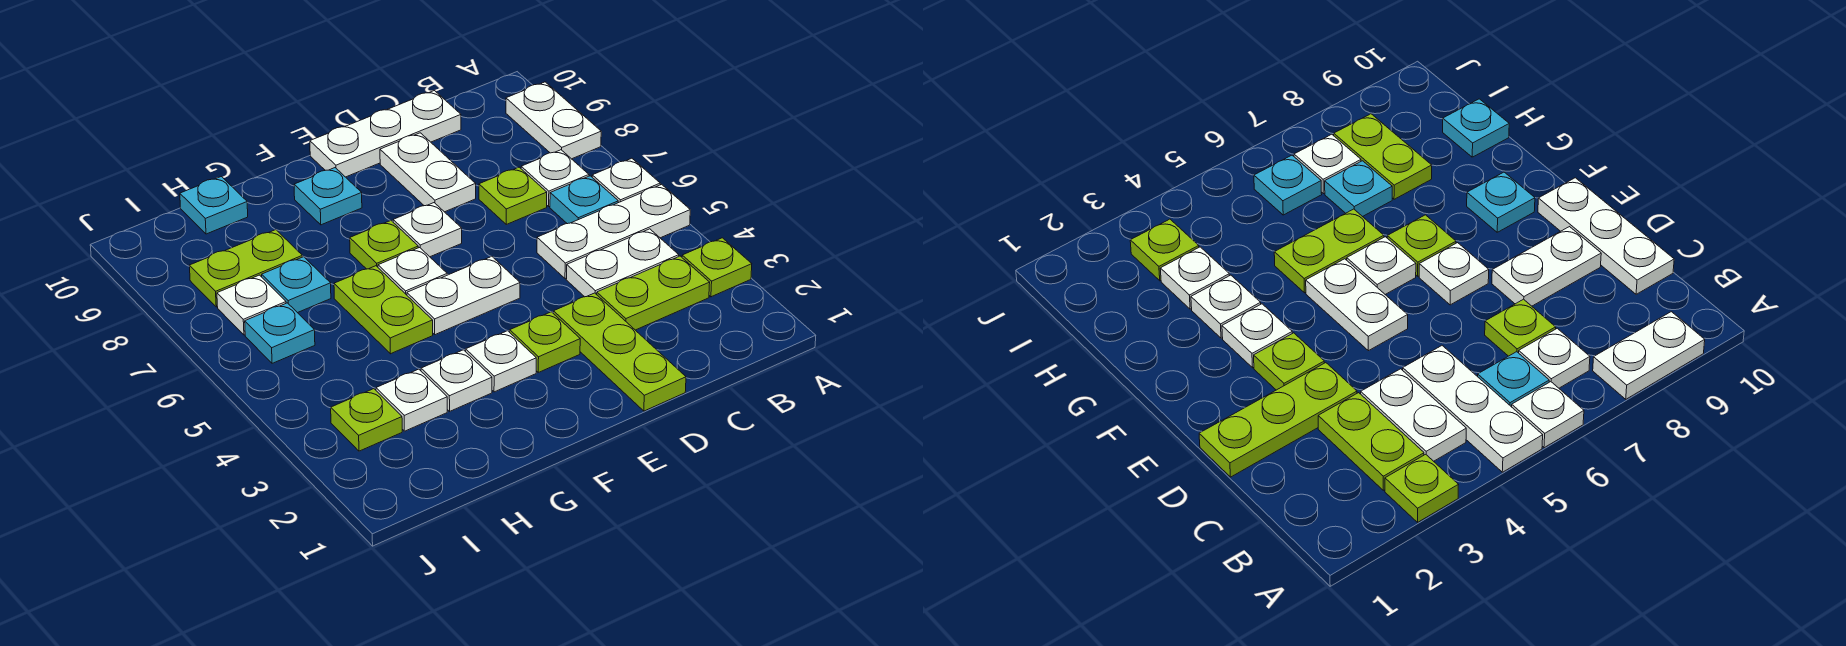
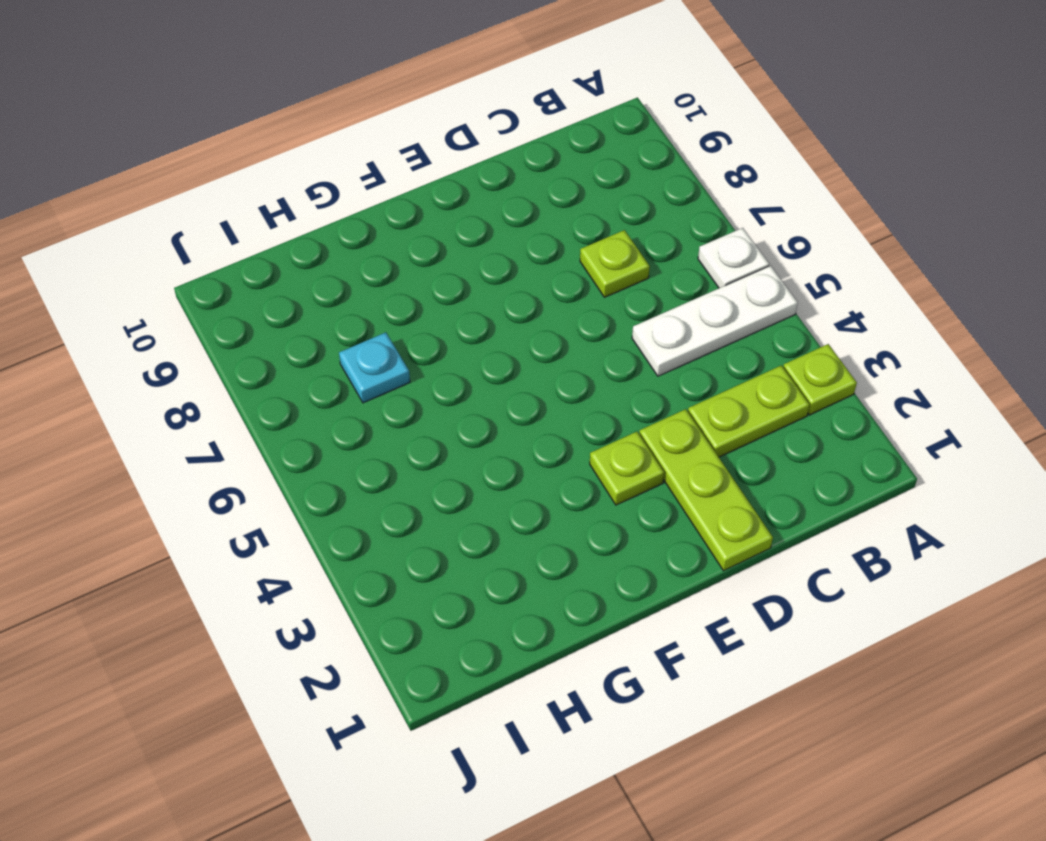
none -> white 1x2 plate [506,82,601,159]
none -> white 1x2 plate [566,229,679,297]
none -> cyan 1x1 plate [550,176,618,224]

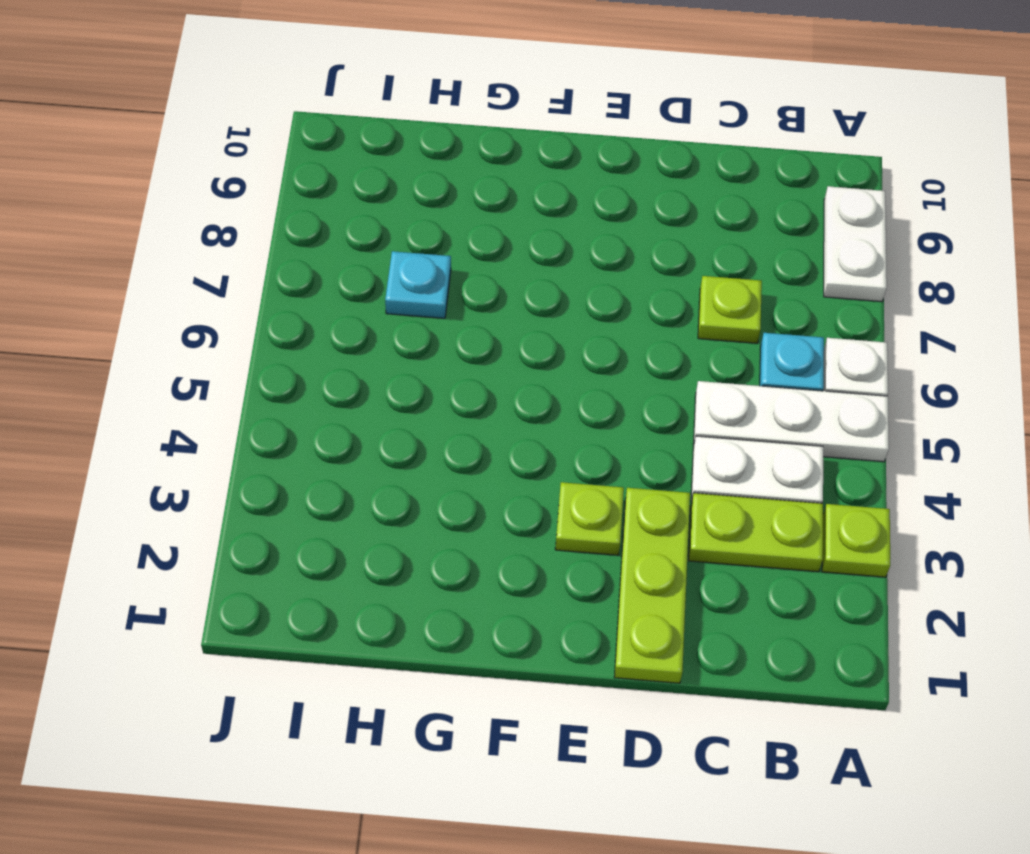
none -> white 1x1 plate [521,150,589,206]
none -> white 1x3 plate [310,91,461,177]
none -> white 1x2 plate [380,133,476,212]

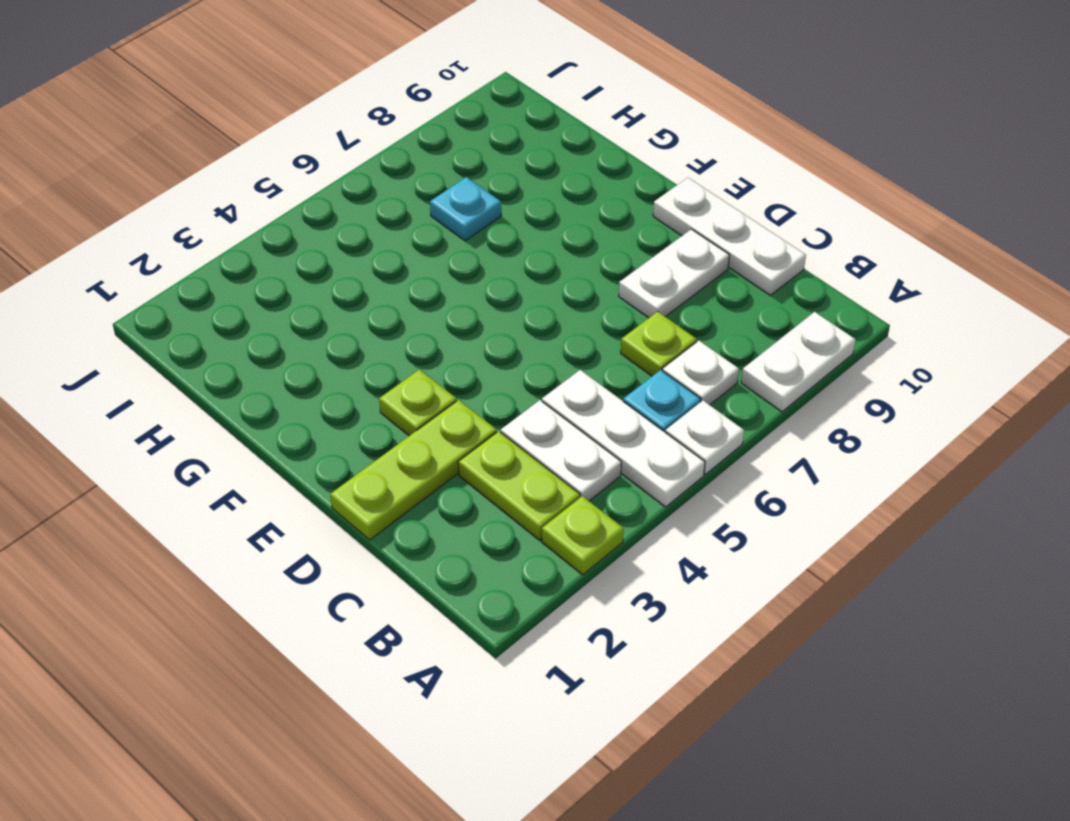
none -> white 1x2 plate [407,257,520,335]
none -> white 1x1 plate [393,203,462,257]
none -> white 1x1 plate [466,331,536,392]

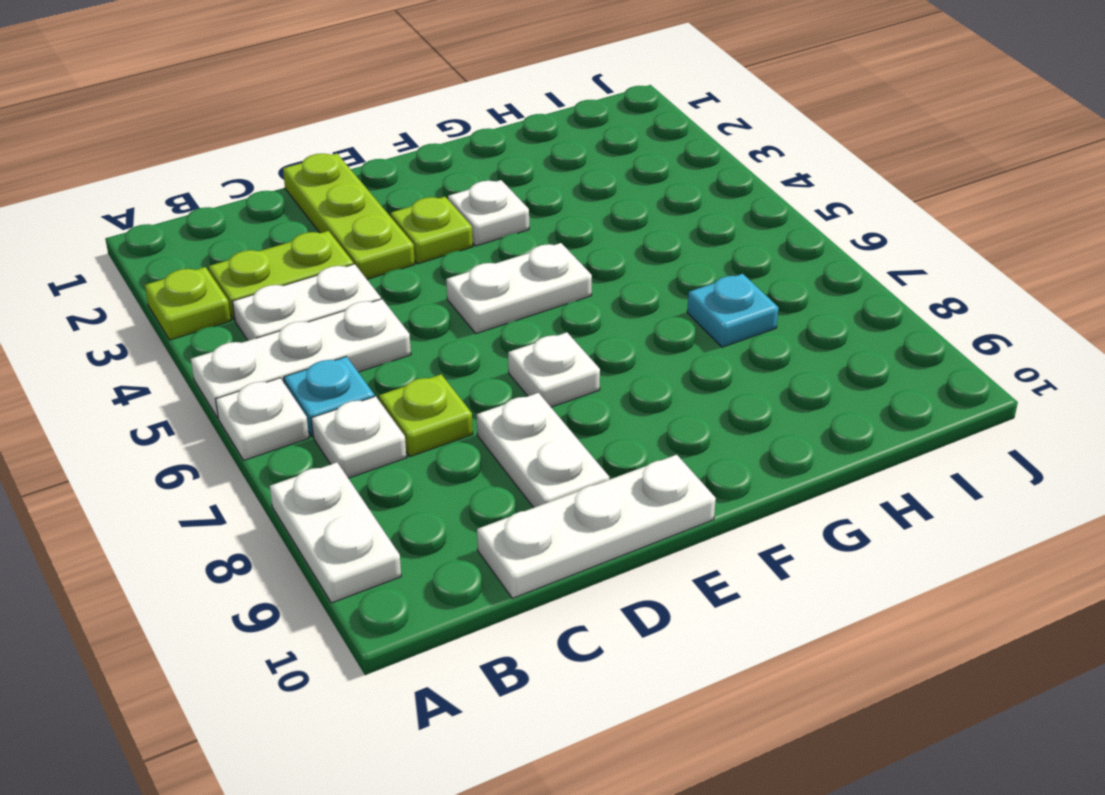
none -> white 1x1 plate [378,248,447,295]
none -> lime 1x1 plate [350,221,418,269]
none -> cyan 1x1 plate [294,168,362,225]

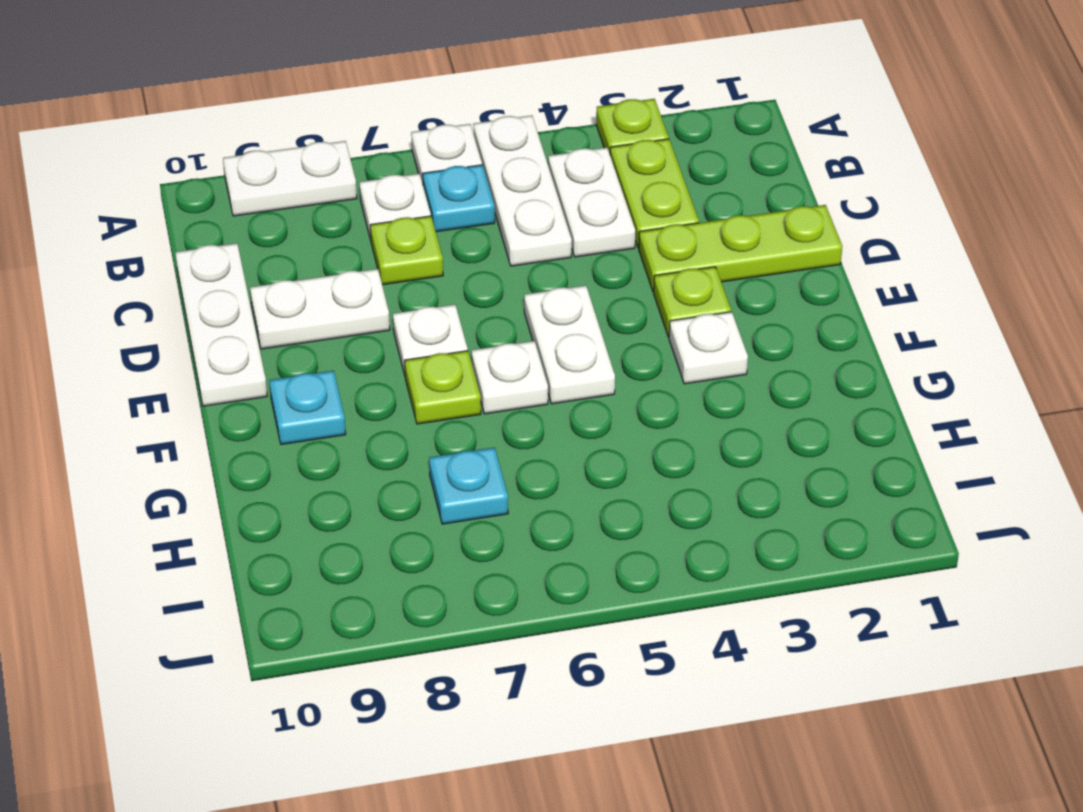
none -> white 1x1 plate [421,350,492,411]
none -> lime 1x2 plate [334,266,433,354]
none -> white 1x1 plate [376,369,447,431]

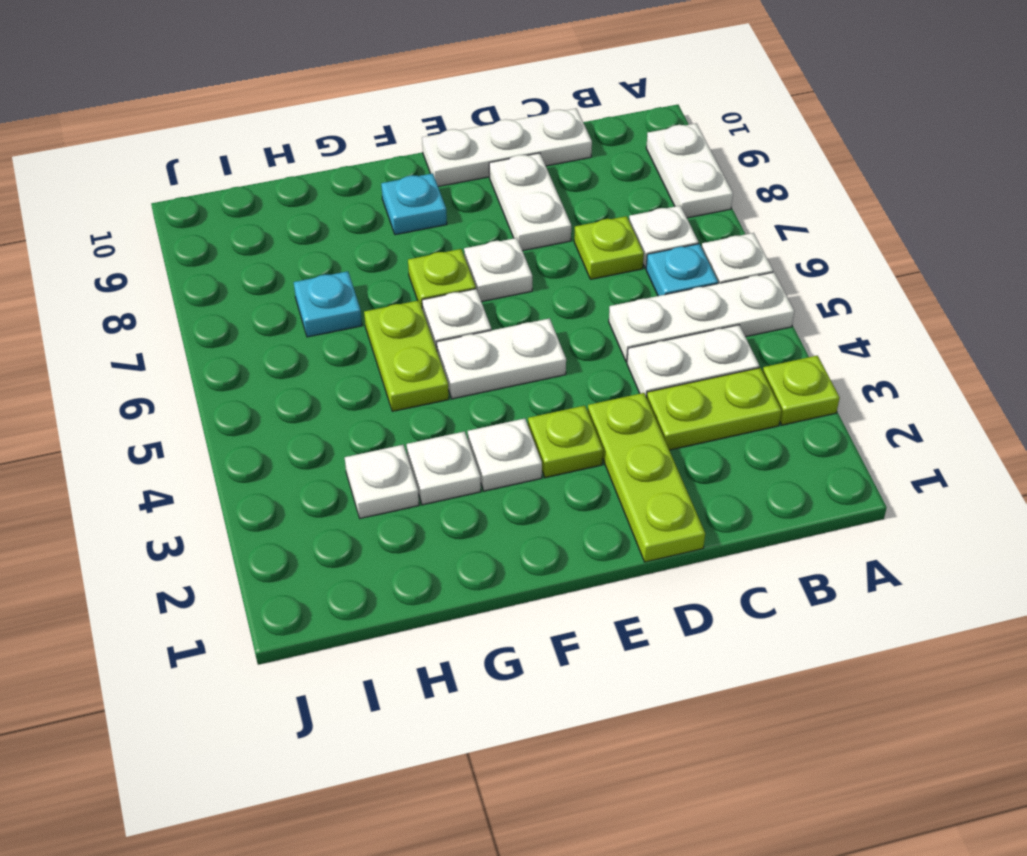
none -> lime 1x2 plate [189,230,302,307]
none -> cyan 1x1 plate [180,177,248,234]
none -> lime 1x1 plate [331,389,402,451]

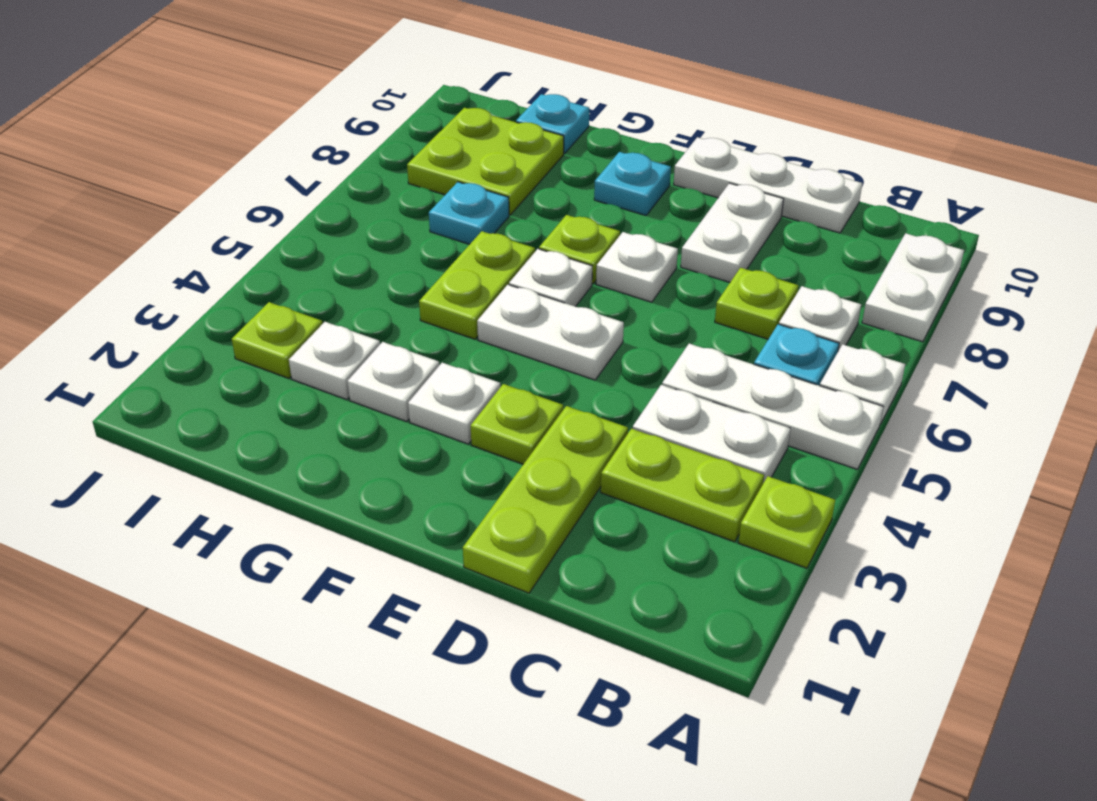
lime 2x2 plate [407,108,564,215] -> lime 1x2 plate [189,230,302,307]
none -> cyan 1x1 plate [245,303,315,363]
none -> white 1x1 plate [217,275,286,335]

